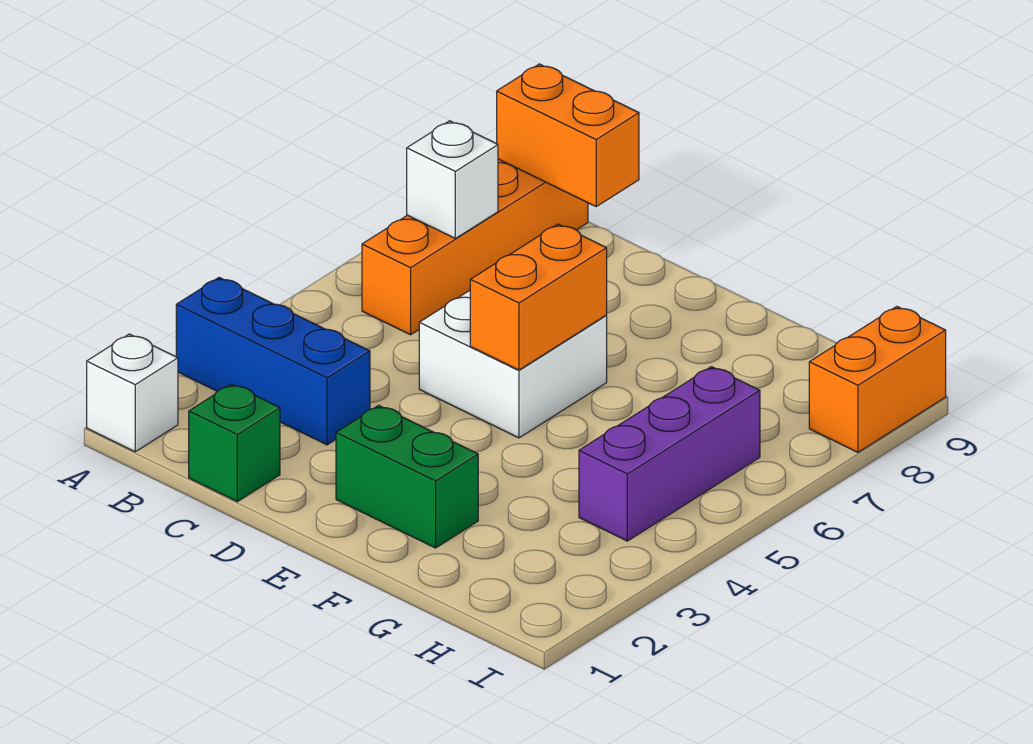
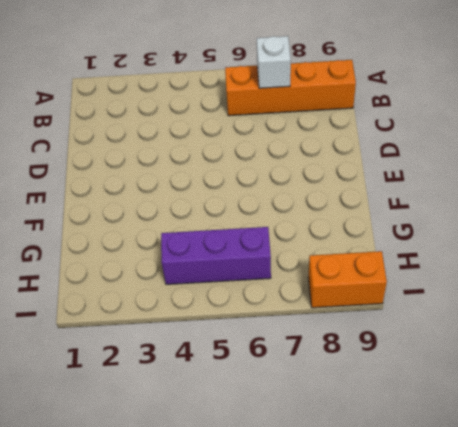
none -> white 1x1 brick [87,334,178,452]
none -> blue 1x3 brick [176,278,370,445]

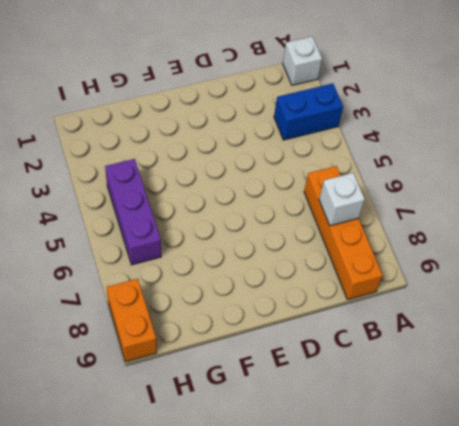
blue 1x2 brick [274,83,343,140] -> blue 1x3 brick [176,278,370,445]
none -> green 1x1 brick [189,384,280,502]
none -> white 2x2 brick [419,290,607,438]

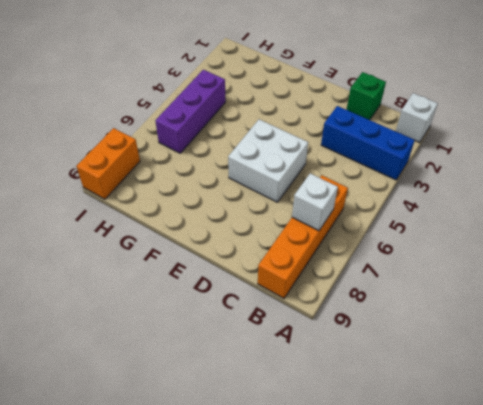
none -> green 1x2 brick [336,405,478,548]
none -> orange 1x2 brick [497,64,639,206]

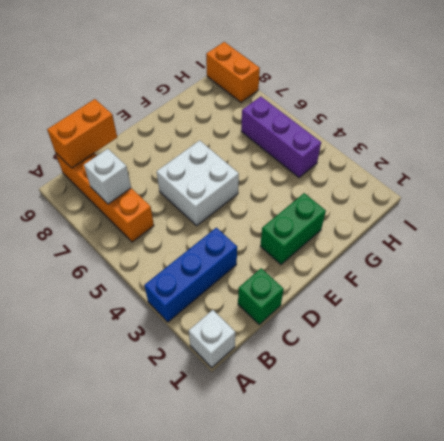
none -> orange 1x2 brick [470,224,607,370]

